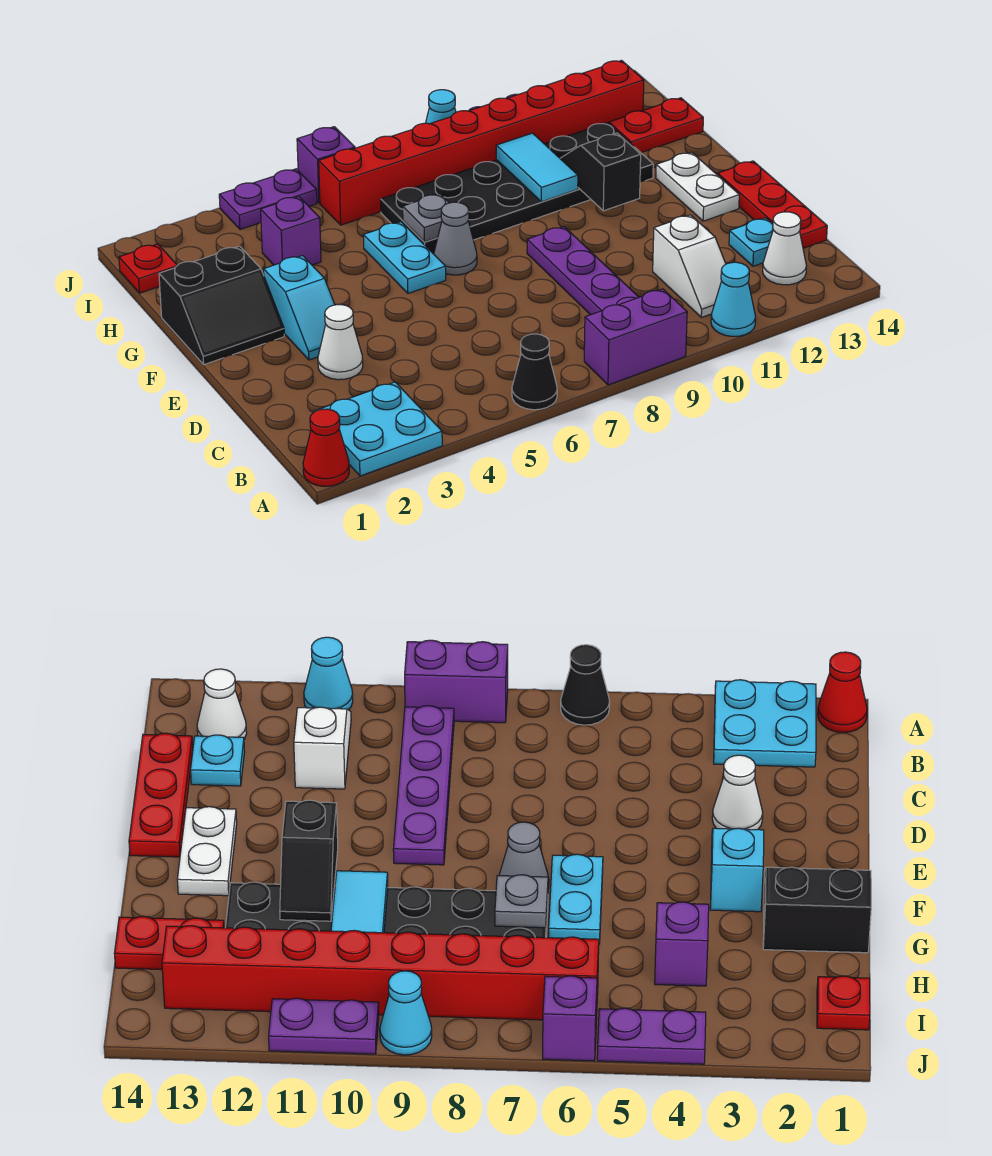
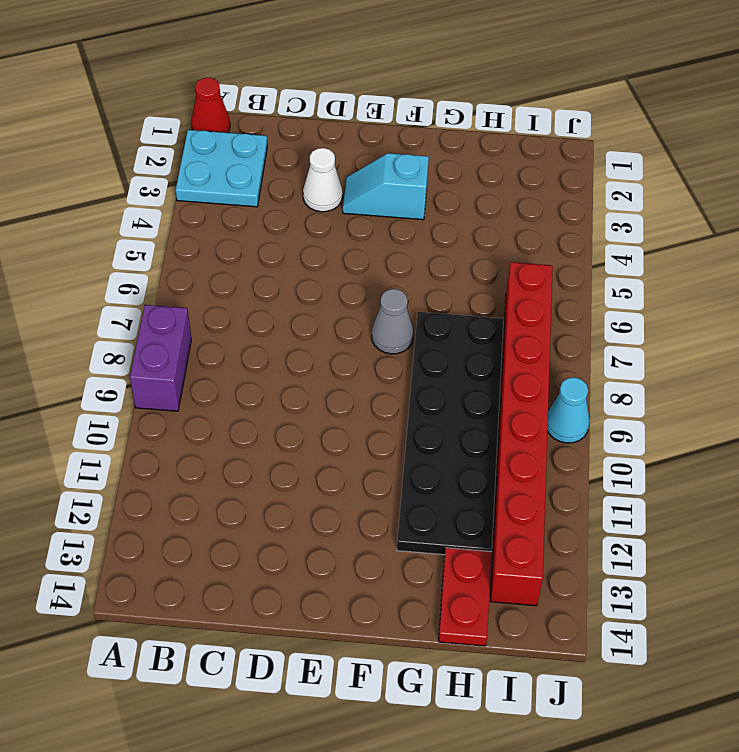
none -> black 1x1 cone [512,334,557,410]
none -> cyan 1x1 cone [711,262,756,336]
none -> purple 1x4 plate [527,227,639,315]

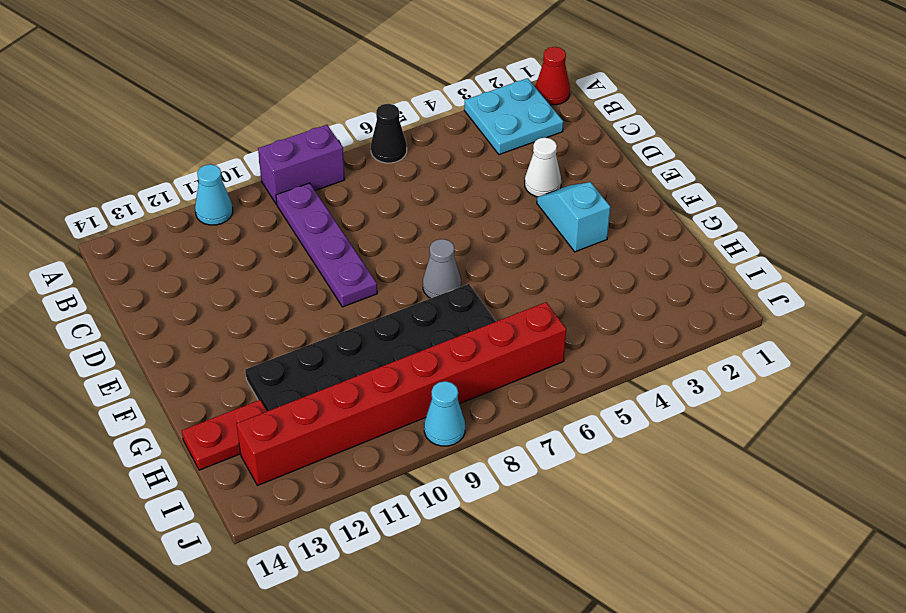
none -> white 1x2 slope [653,215,726,317]
none -> white 1x1 cone [763,212,806,285]
none -> cyan 1x1 plate [729,218,773,266]

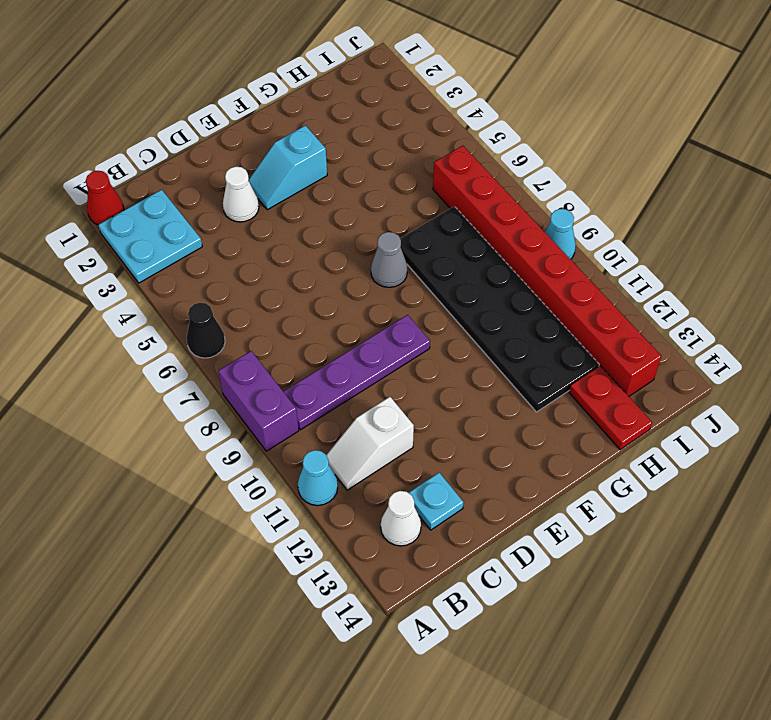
none -> red 1x3 plate [718,161,827,248]
none -> white 1x2 plate [656,152,739,221]
none -> black 2x2 slope [159,246,284,365]

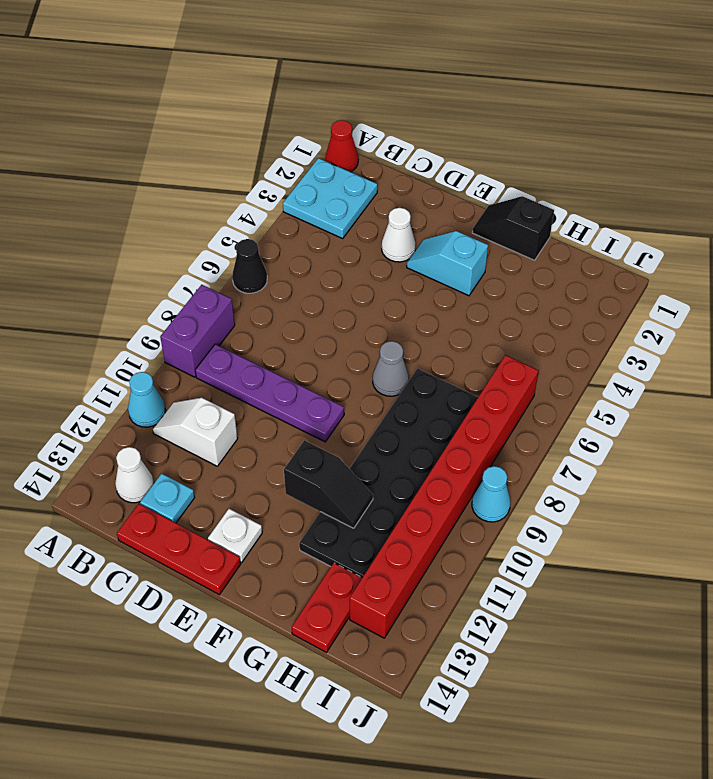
white 1x1 plate [208,509,262,562] -> white 1x2 plate [656,152,739,221]
black 1x2 slope [472,196,554,260] -> black 2x2 slope [159,246,284,365]
none -> cyan 1x2 plate [364,222,446,293]
none -> purple 1x1 brick [261,196,321,265]
none -> red 1x1 plate [119,244,177,293]

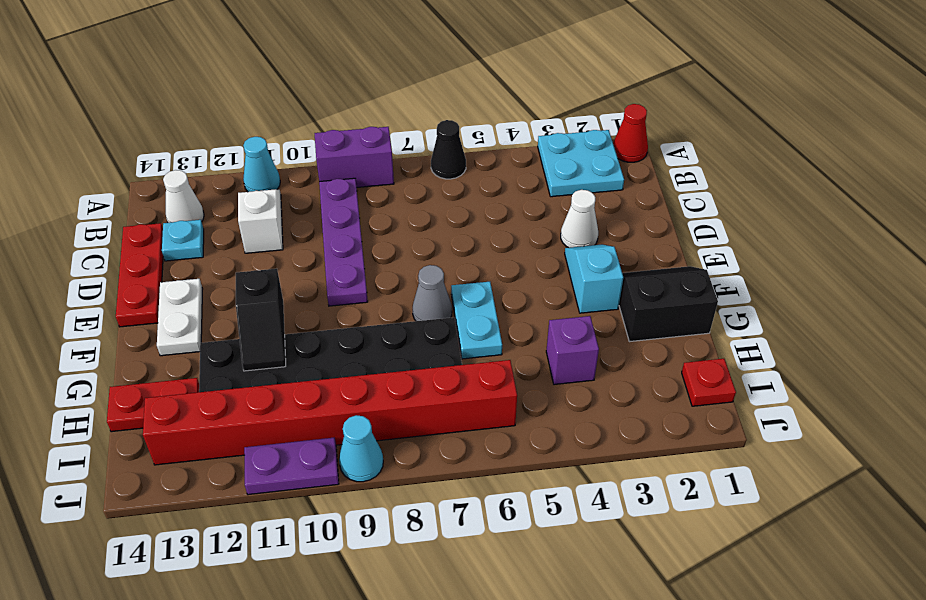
none -> purple 1x2 plate [219,169,317,229]
none -> purple 1x1 brick [297,127,355,203]
none -> grey 1x1 plate [403,194,449,242]

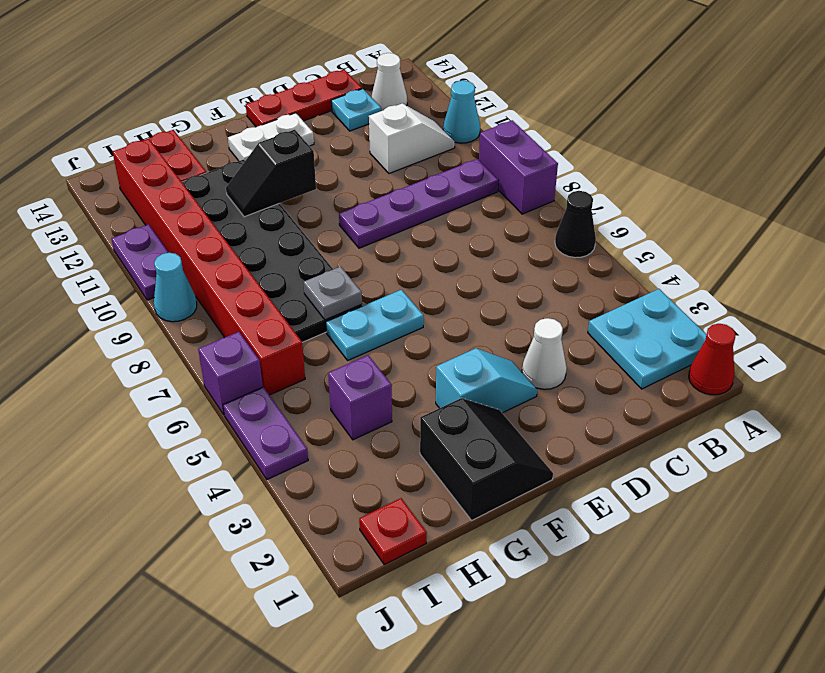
none -> grey 1x1 cone [434,202,477,275]
none -> cyan 1x2 tile [496,133,578,202]

